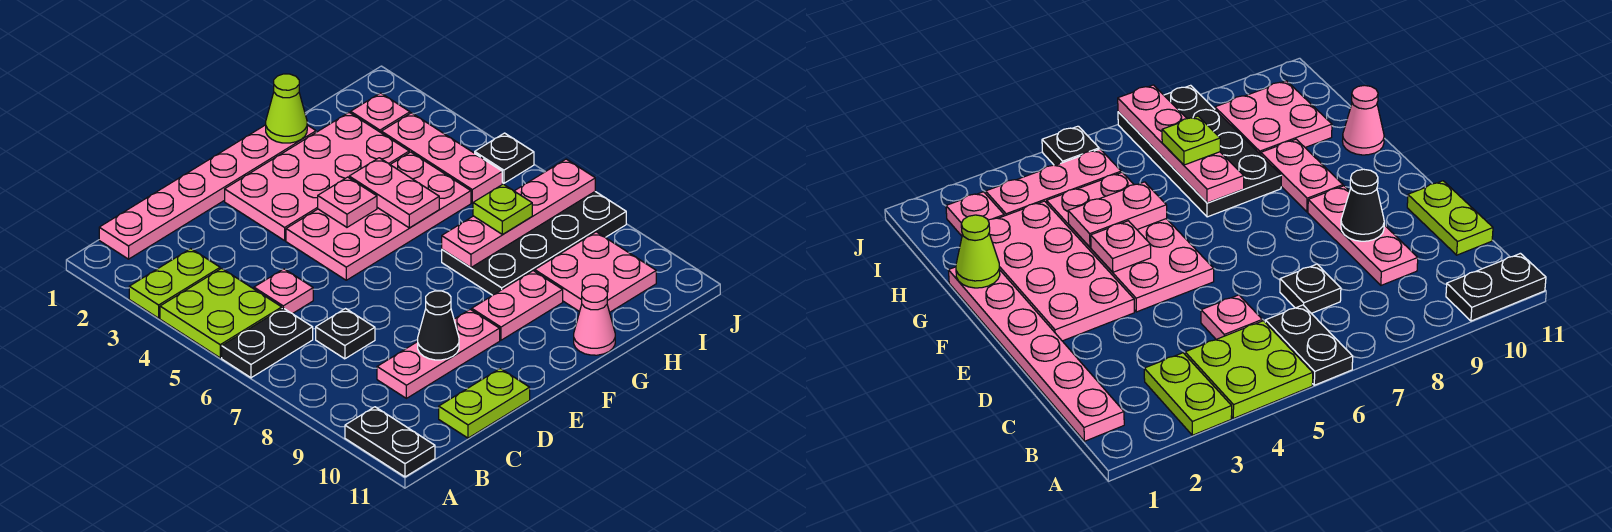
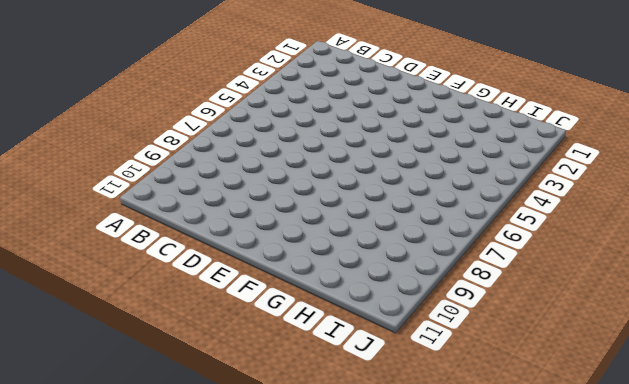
none -> lime 1x2 plate [129,249,220,318]
none -> lime 2x2 plate [160,268,282,358]
none -> black 1x2 plate [222,308,313,378]

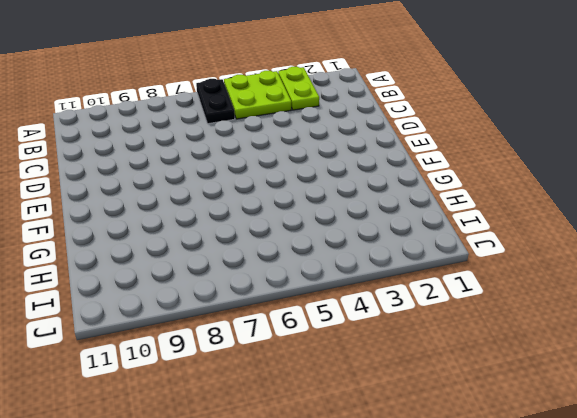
none -> black 1x2 plate [345,407,435,477]
none -> pink 1x6 plate [99,125,316,259]
none -> pink 1x1 plate [254,269,313,314]

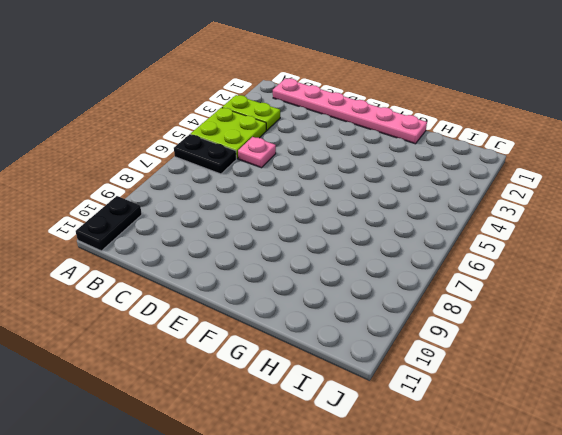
none -> black 1x1 plate [316,309,375,359]
none -> pink 1x3 plate [377,309,500,398]
none -> lime 1x2 plate [439,368,530,438]

